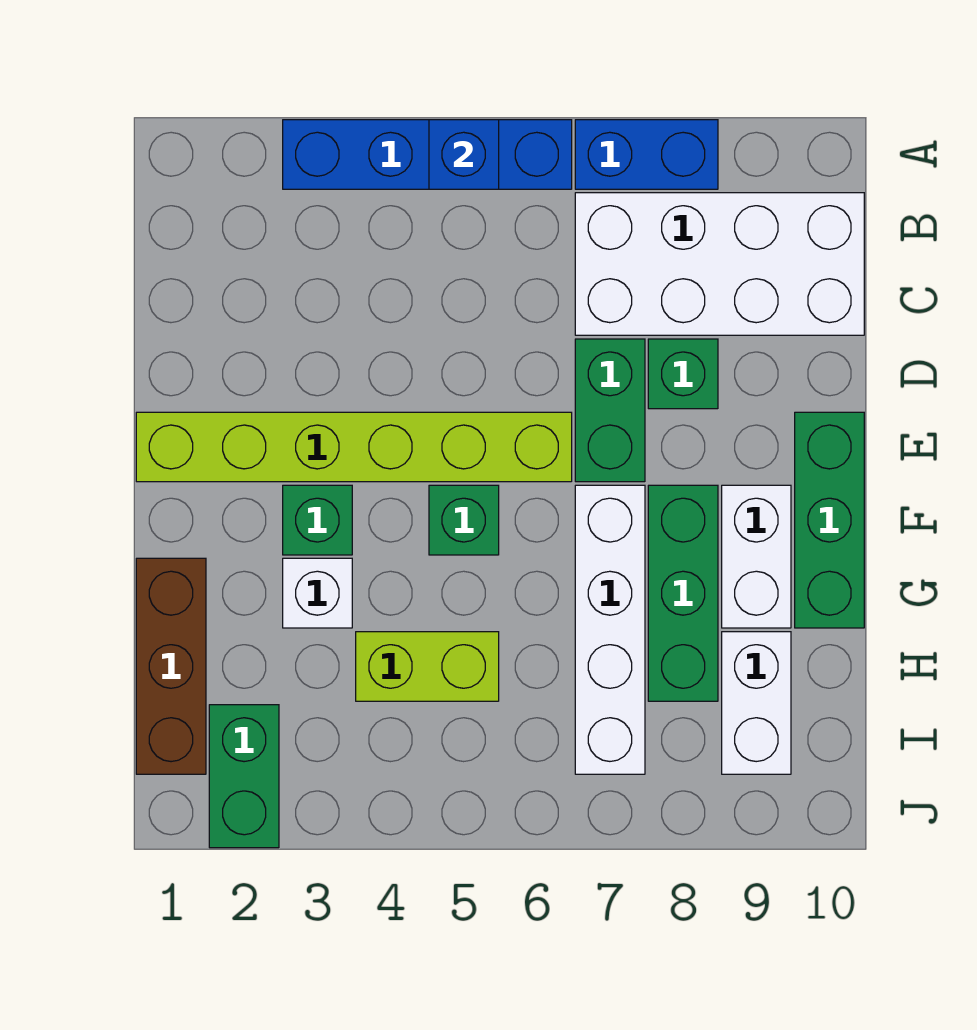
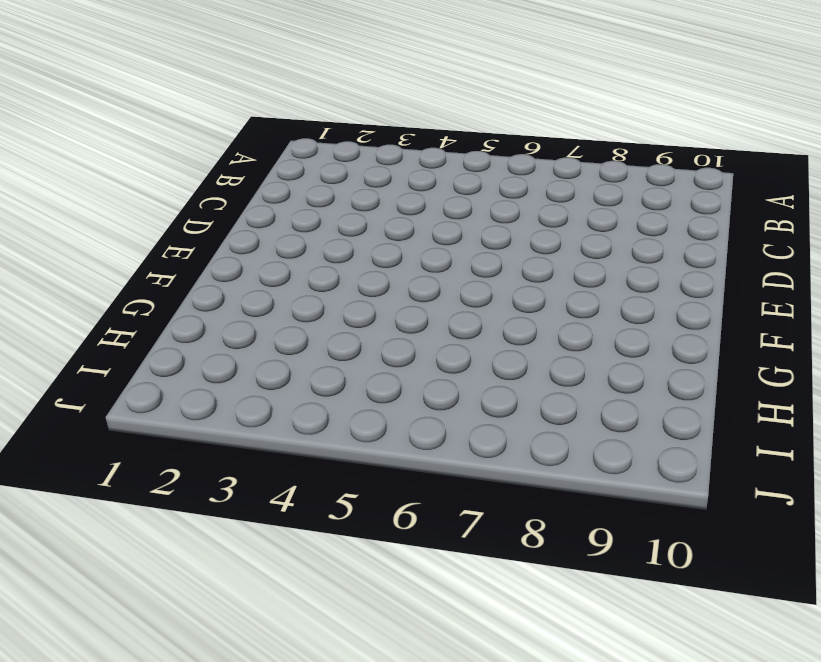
none -> blue 1x4 brick [283,120,572,189]
none -> blue 1x2 brick [575,120,718,189]
none -> white 2x4 brick [575,193,864,335]

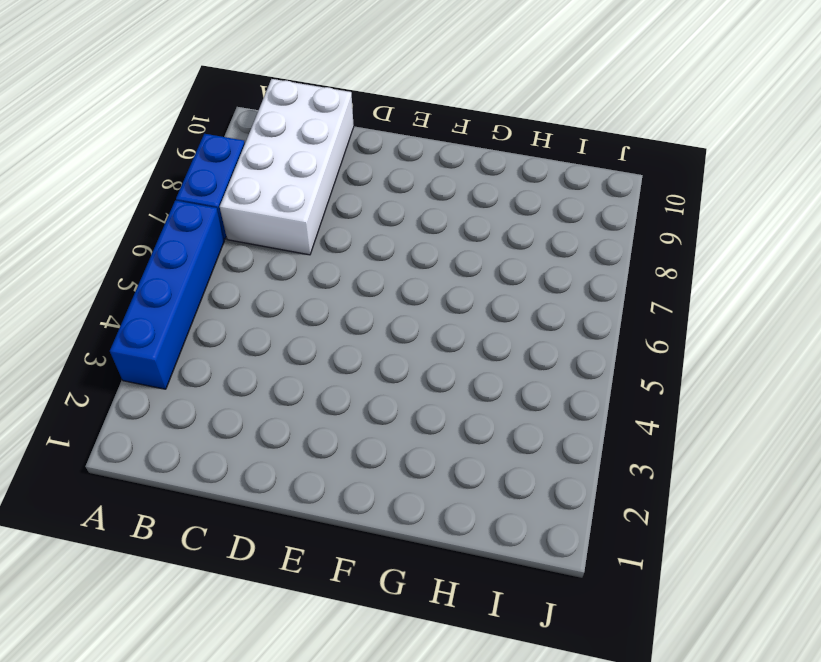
none -> green 1x2 brick [575,339,645,482]
none -> green 1x1 brick [648,339,718,409]
none -> lime 1x6 brick [136,412,572,482]

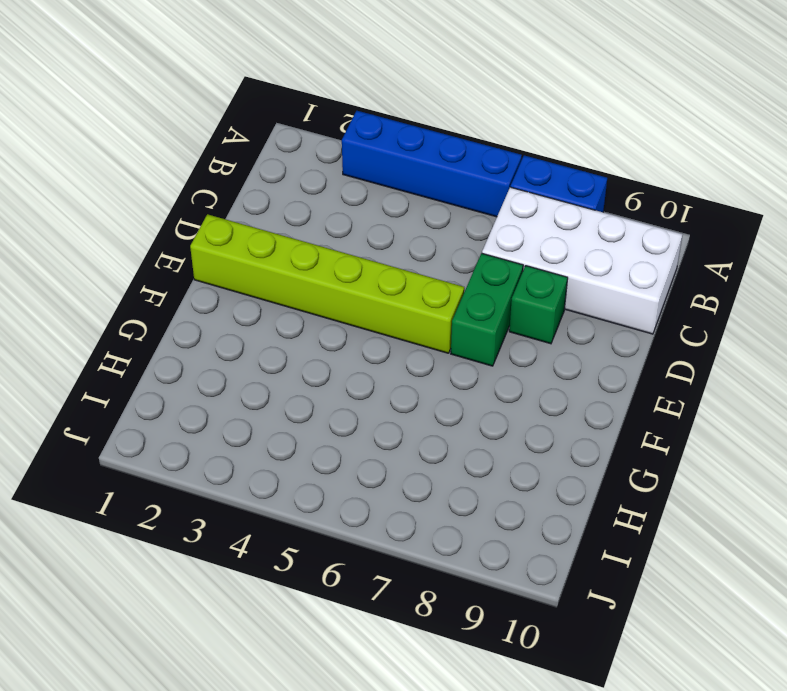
none -> green 1x3 brick [795,412,864,628]
none -> green 1x1 brick [283,485,352,555]
none -> green 1x1 brick [429,485,499,555]

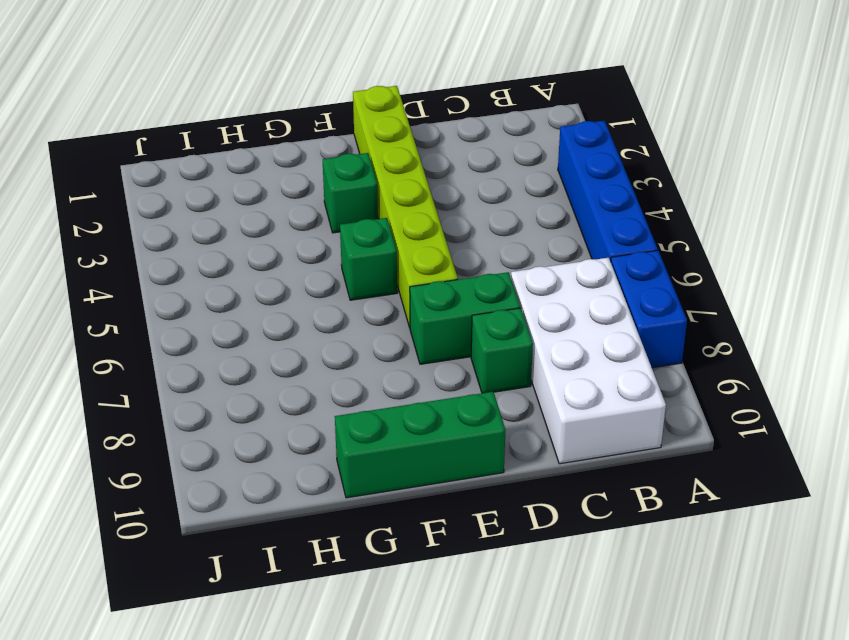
none -> white 1x4 brick [575,485,645,774]
none -> green 1x3 brick [648,485,718,701]
none -> white 1x2 brick [722,485,791,628]

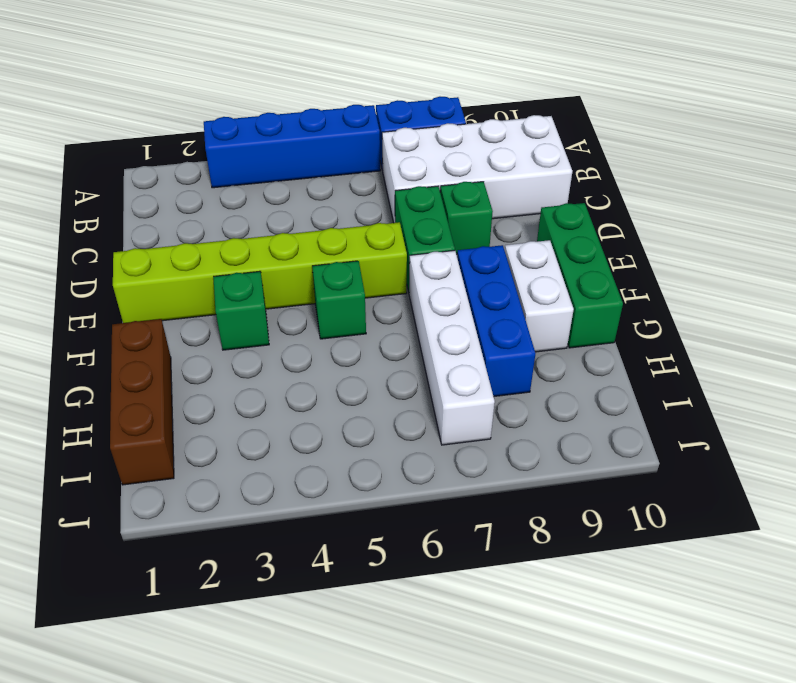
blue 1x3 brick [457,245,535,396] -> green 1x3 brick [648,485,718,701]
none -> white 1x1 brick [283,558,352,628]
none -> lime 1x2 brick [356,632,499,701]
none -> white 1x2 brick [722,632,791,774]

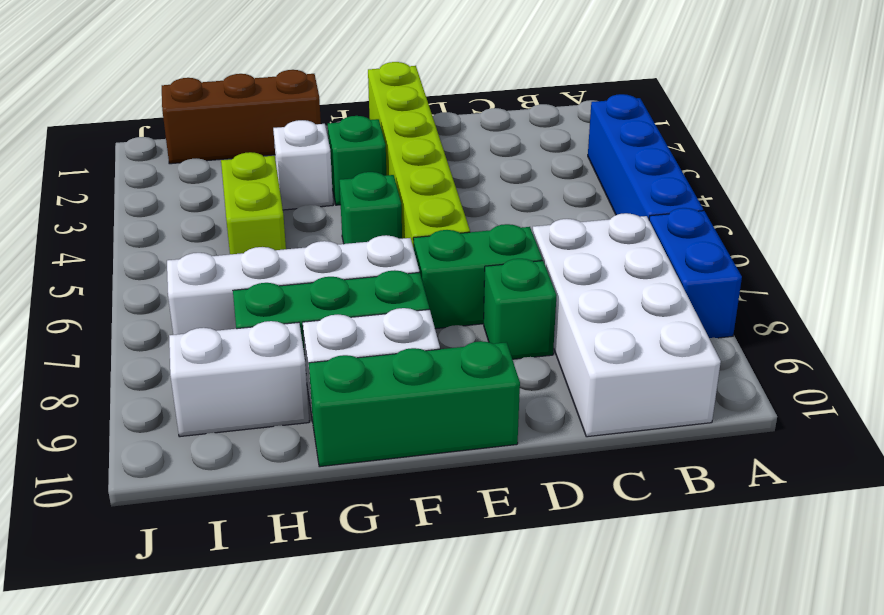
none -> green 1x2 brick [209,705,279,848]
none -> blue 1x1 brick [429,120,499,189]

